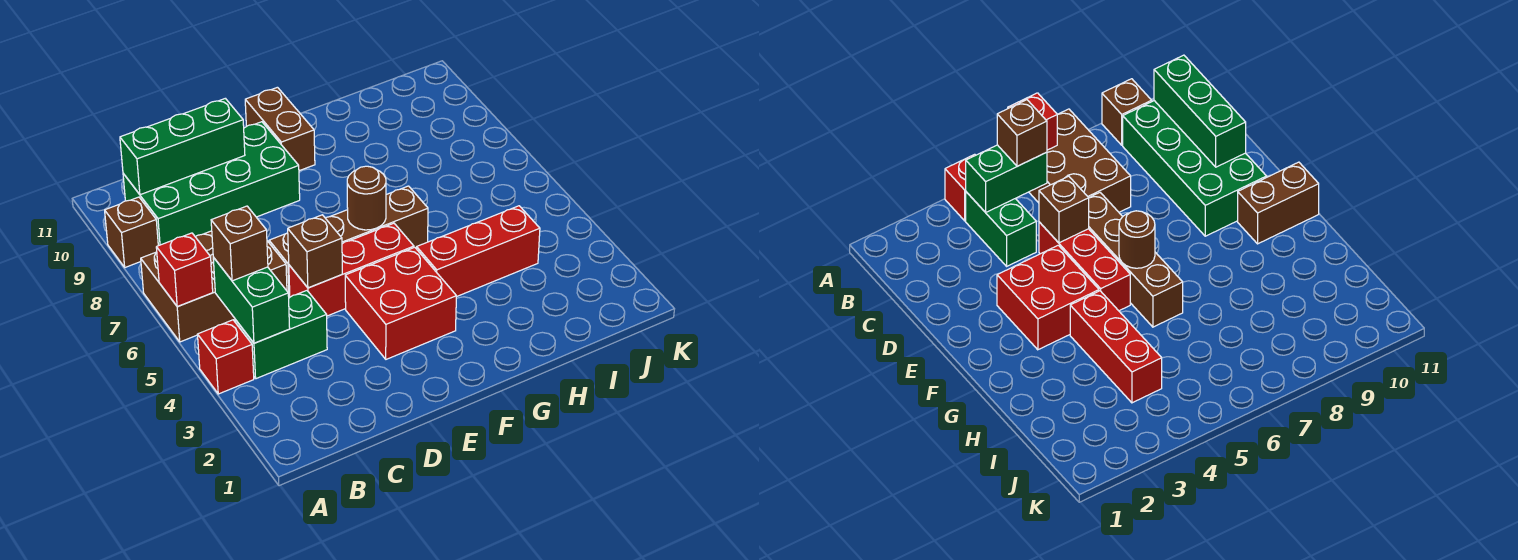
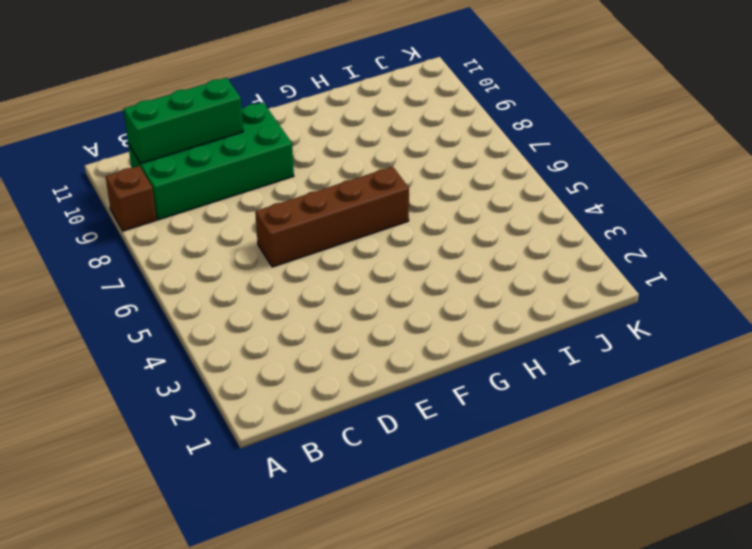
none -> red 1x1 brick [197,320,254,394]
none -> brown 2x3 brick [141,231,287,342]
none -> green 1x2 brick [235,291,327,379]

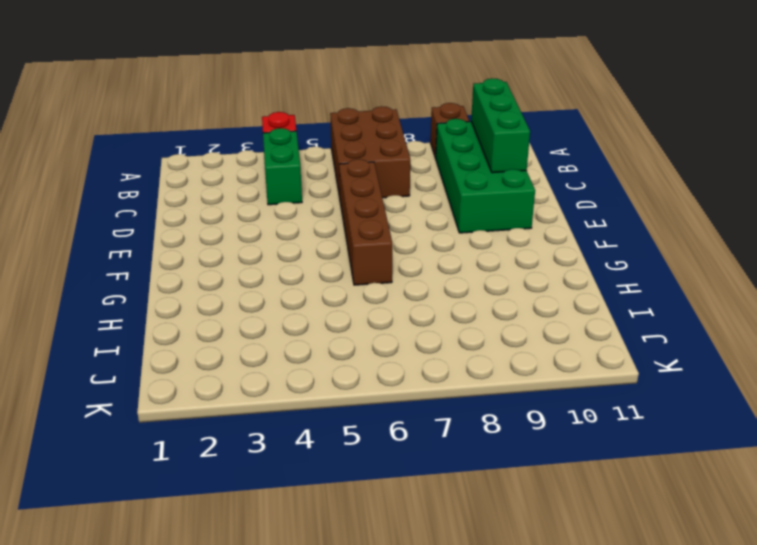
none -> red 1x3 brick [289,223,414,316]
none -> red 2x2 brick [345,247,456,359]
none -> brown 1x2 brick [245,87,315,171]

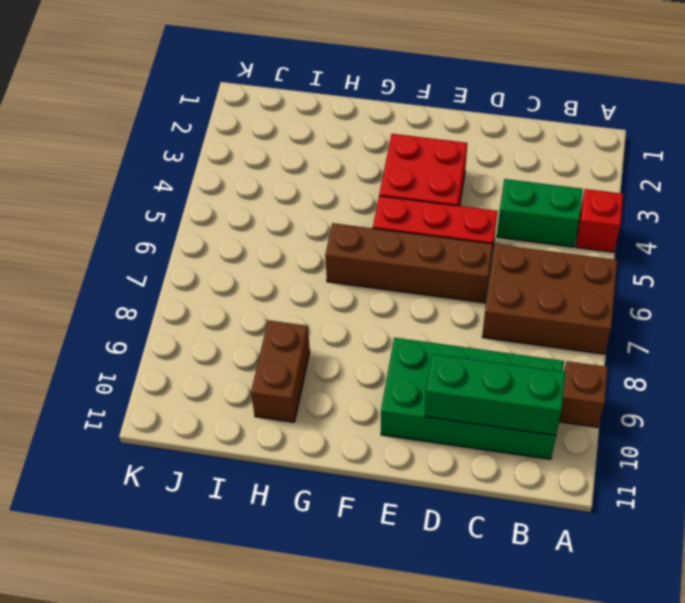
brown 1x2 brick [251,320,310,422] -> brown 1x2 brick moved to [245,87,315,171]
none -> red 1x3 brick [417,206,540,297]
none -> red 1x1 brick [156,233,213,307]
none -> green 1x2 brick [213,257,290,343]

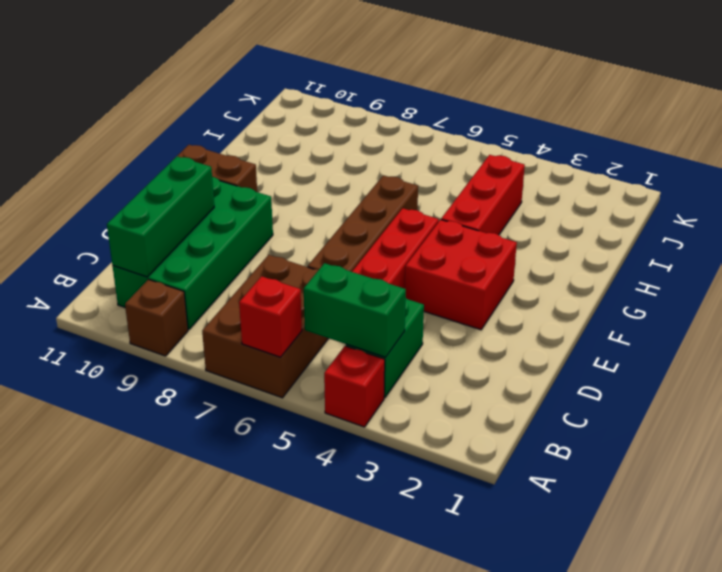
none -> brown 1x1 brick [288,215,342,288]
none -> brown 1x1 round brick [347,166,386,230]
none -> brown 1x1 brick [211,206,268,281]

